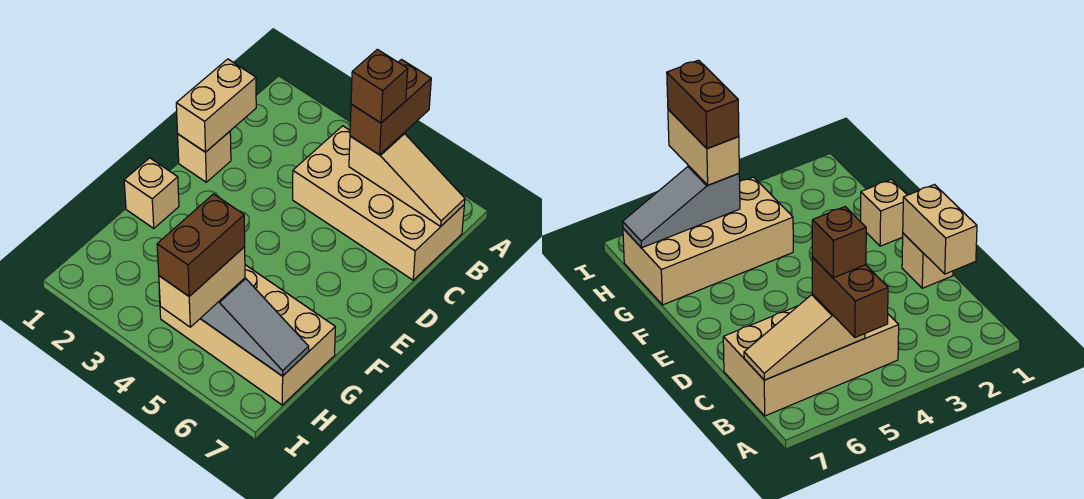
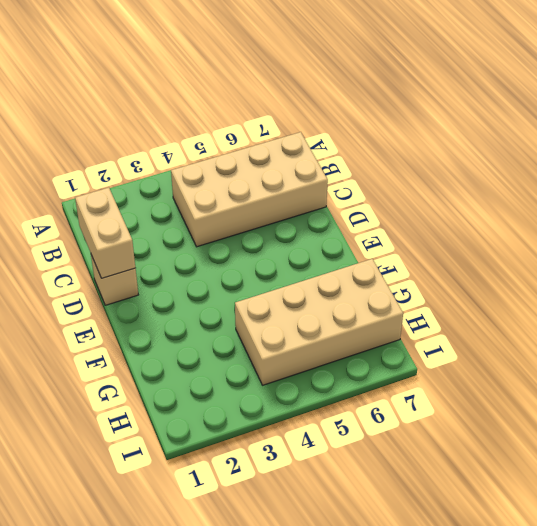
none -> tan 1x1 brick [124,158,179,228]
none -> tan 1x3 slope [349,133,465,226]

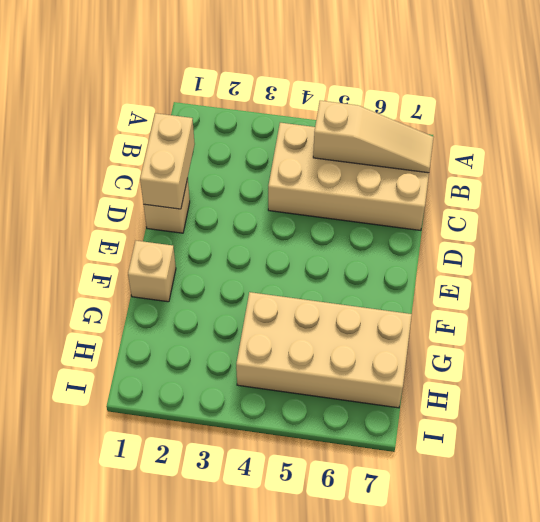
none -> grey 1x3 slope [200,278,309,376]
none -> brown 1x2 brick [350,60,431,155]

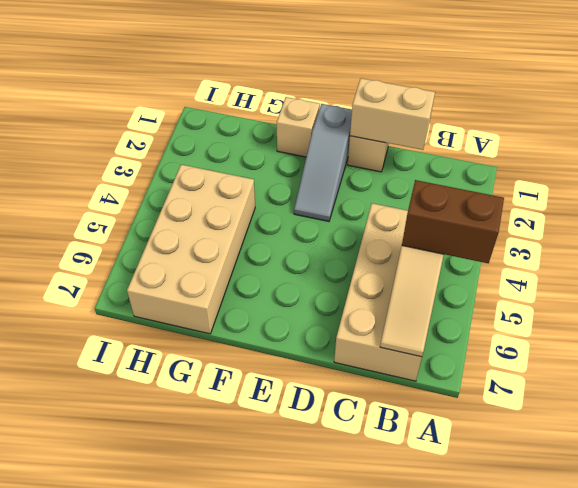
grey 1x3 slope [294,104,352,221] -> grey 1x3 slope moved to [200,278,309,376]
none -> tan 1x2 brick [159,247,245,327]
none -> brown 1x1 brick [351,49,408,123]

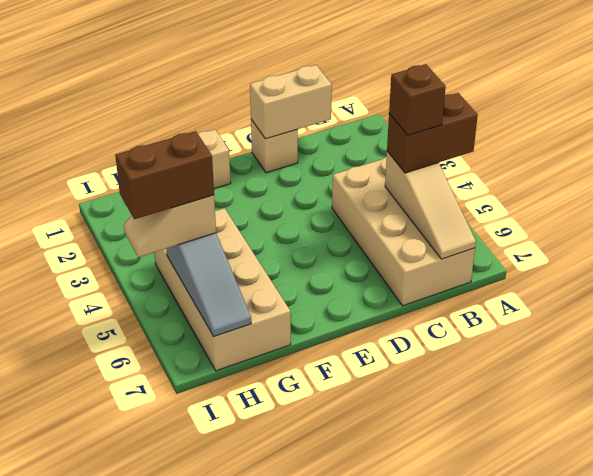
tan 1x2 slope [124,195,216,257] -> tan 1x2 brick [159,247,245,327]

